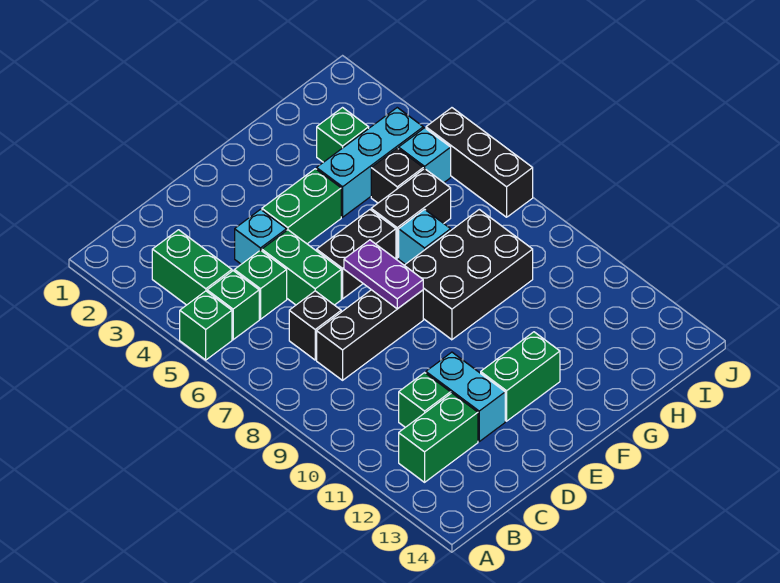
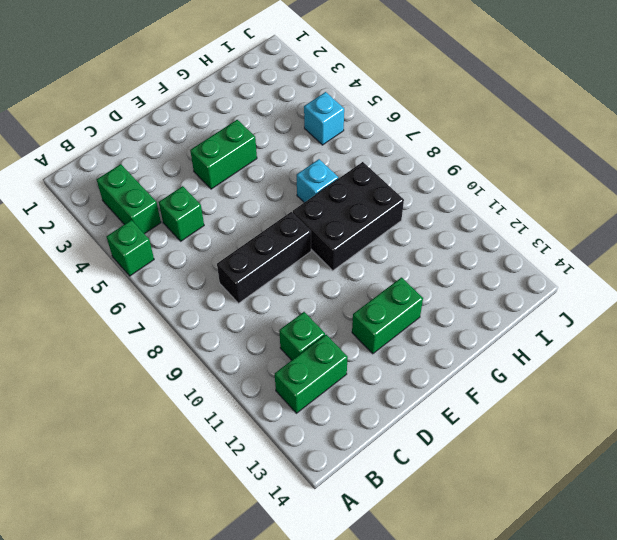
none -> green 1x1 brick [207,271,259,340]
none -> black 1x1 brick [289,291,341,360]
none -> cyan 1x1 brick [235,210,287,264]

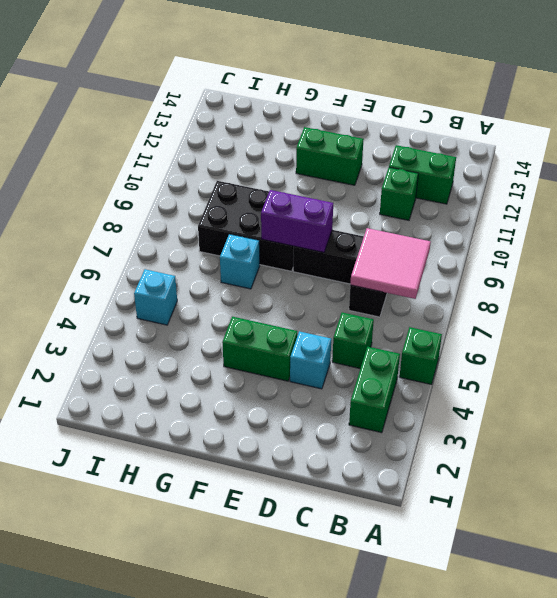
pink 2x2 tile [350,228,431,299] -> none
purple 1x2 brick [261,190,333,252] -> purple 1x2 plate [344,240,423,309]
none -> green 1x1 brick [207,271,259,340]
none -> green 1x2 brick [262,230,341,305]
none -> cyan 1x2 brick [426,352,505,441]

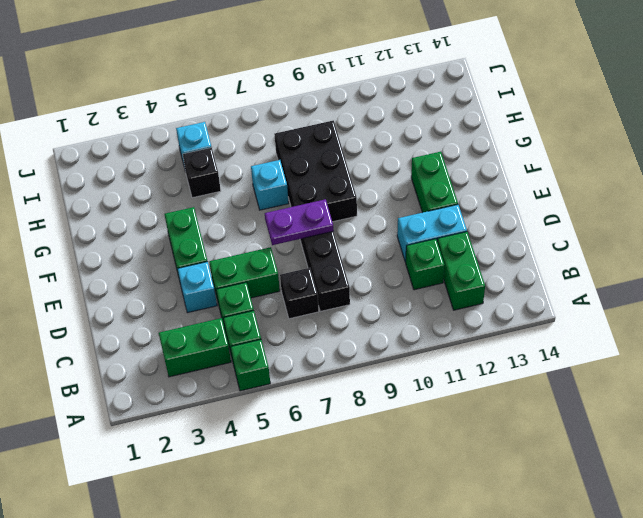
none -> black 1x2 brick [317,210,396,299]
none -> cyan 1x3 brick [317,108,423,217]
none -> black 1x2 brick [371,169,451,258]

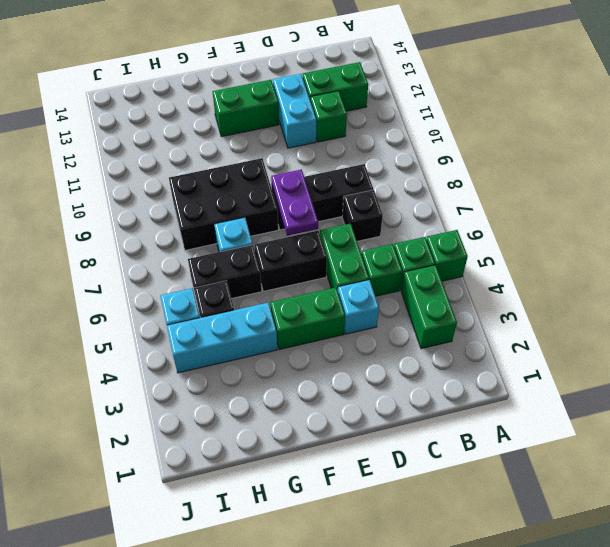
none -> green 1x1 brick [317,108,369,162]
none -> black 1x3 brick [426,108,533,217]

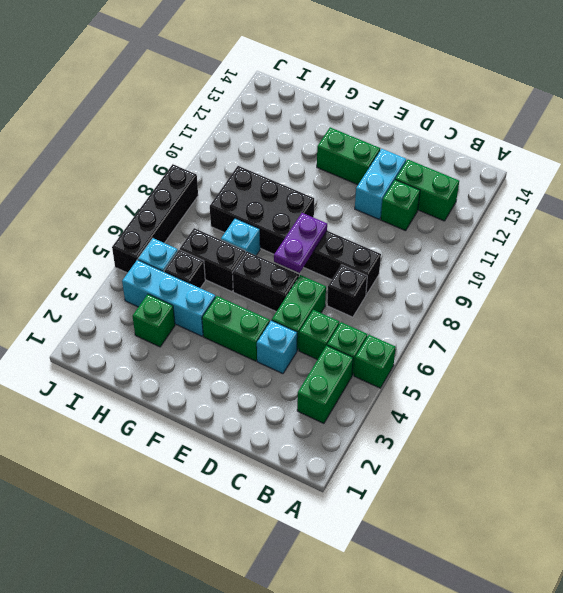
black 1x4 brick [112,164,198,273] -> black 1x3 brick [426,108,533,217]

